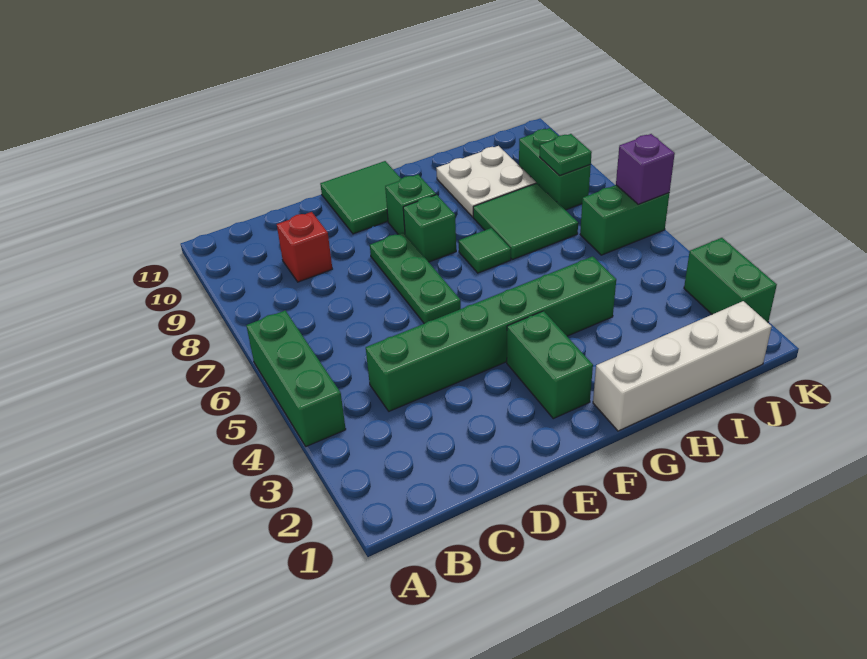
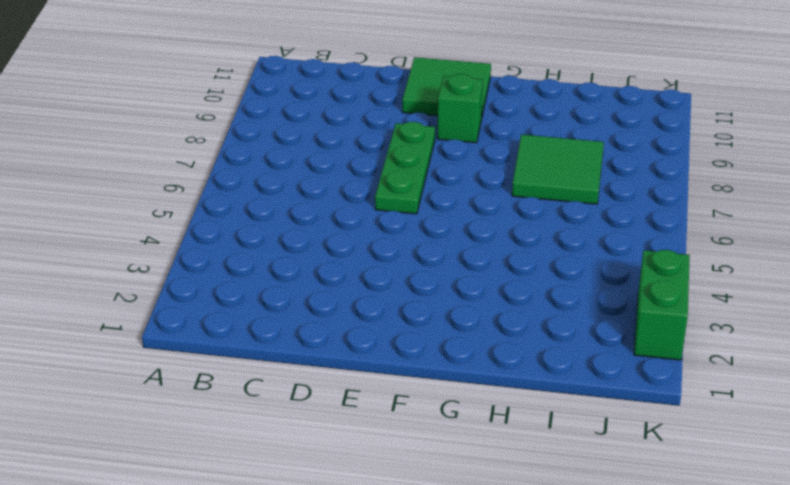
none -> green 1x3 brick [246,310,346,446]
none -> green 1x6 brick [366,256,616,411]
none -> red 1x1 brick [277,212,332,282]

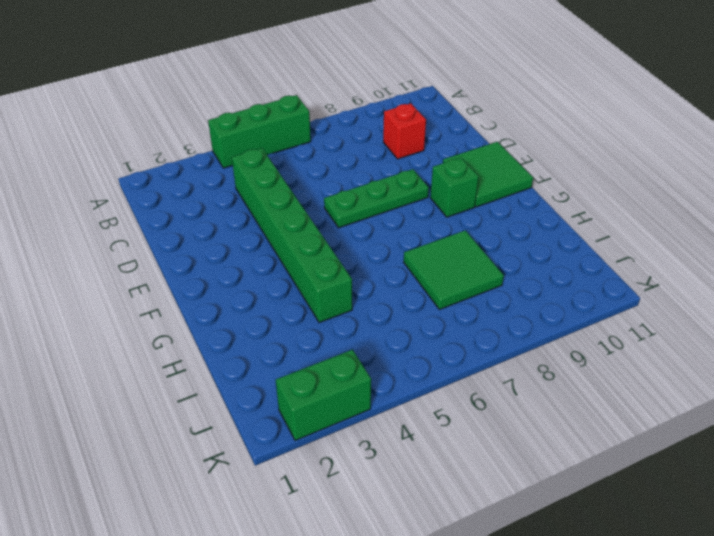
none -> green 1x2 brick [507,311,593,419]
none -> green 1x1 brick [403,195,456,262]
none -> white 1x4 brick [593,301,772,431]

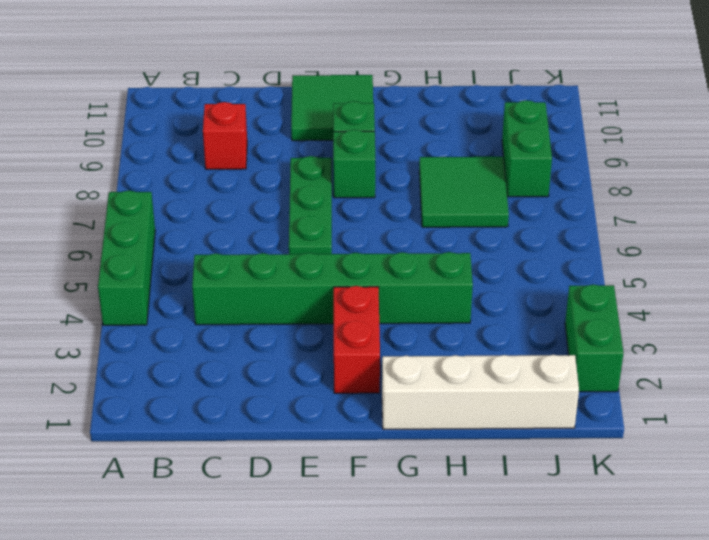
red 1x2 brick [334,286,380,393] -> green 1x2 brick [507,311,593,419]
none -> green 1x1 tile [459,228,511,273]
none -> white 2x2 plate [436,146,536,217]
none -> green 1x2 brick [580,185,669,255]

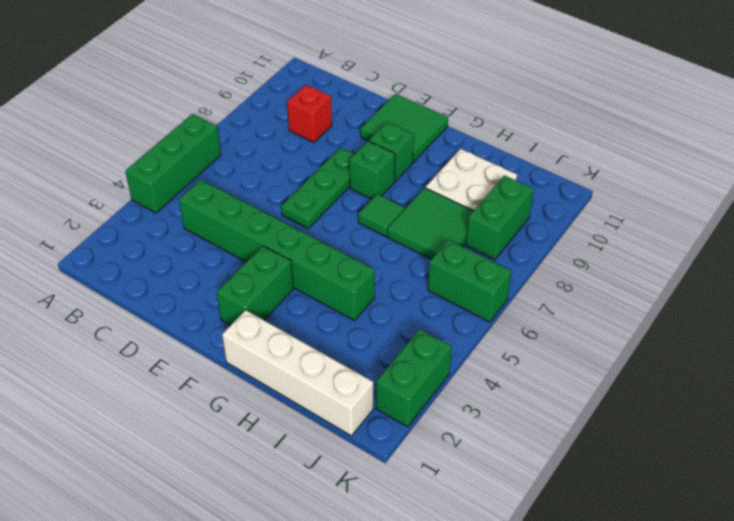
none -> green 1x1 plate [540,134,592,176]
none -> purple 1x1 brick [616,134,675,204]

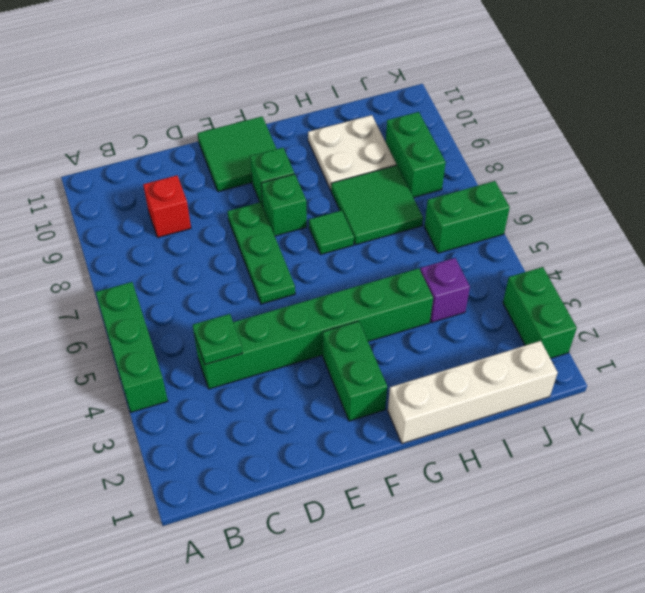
green 1x1 plate [193,314,242,365] -> green 1x1 plate moved to [540,134,592,176]
purple 1x1 brick [420,258,470,322] -> purple 1x1 brick moved to [616,134,675,204]

